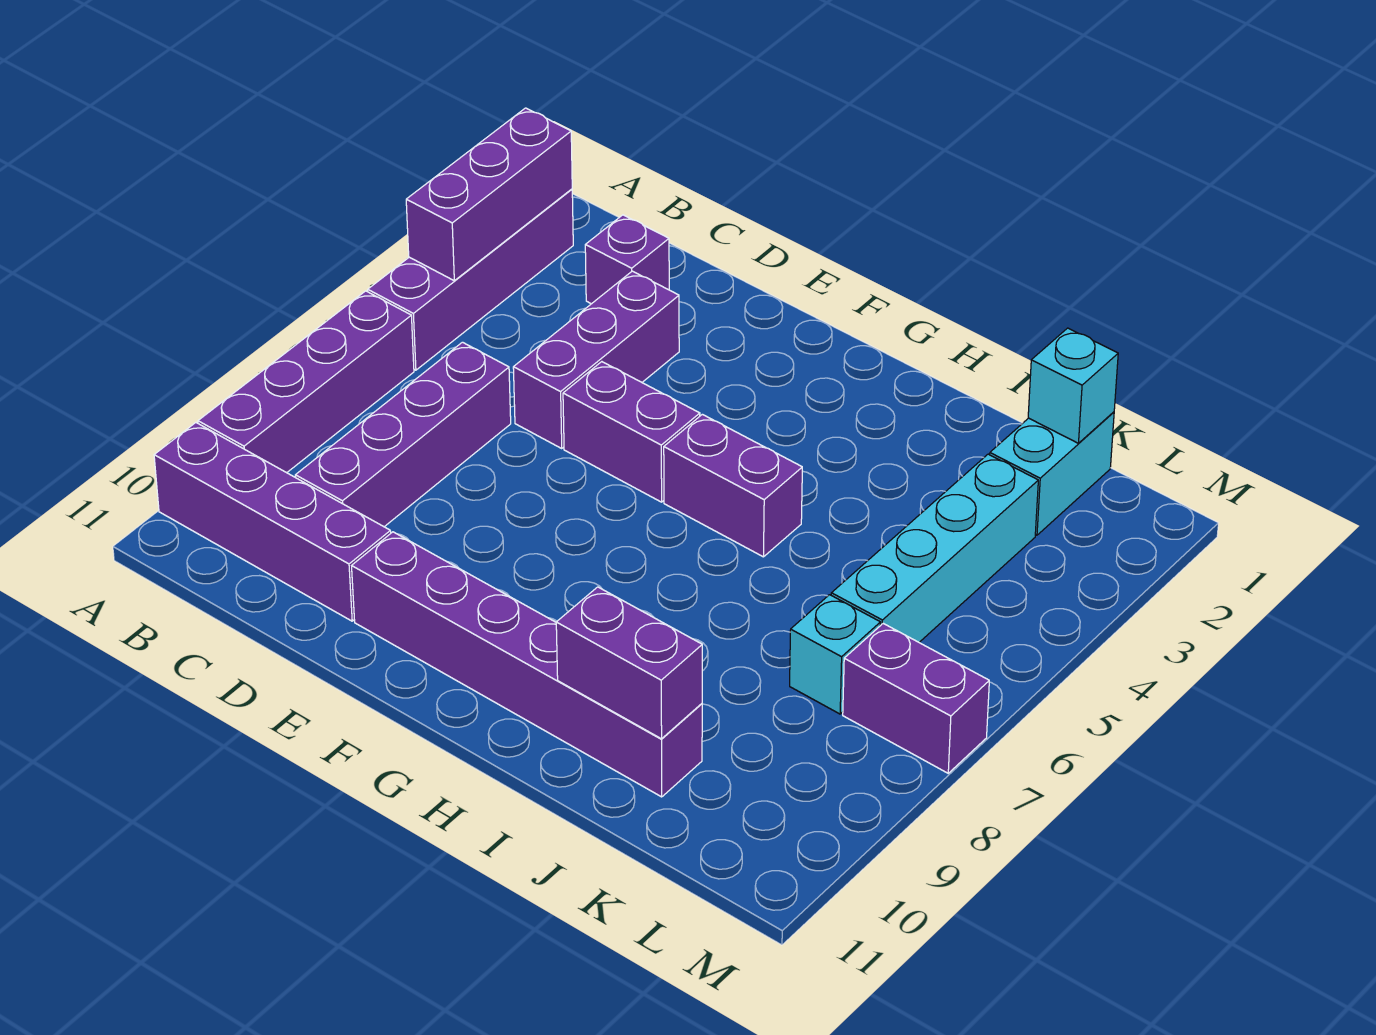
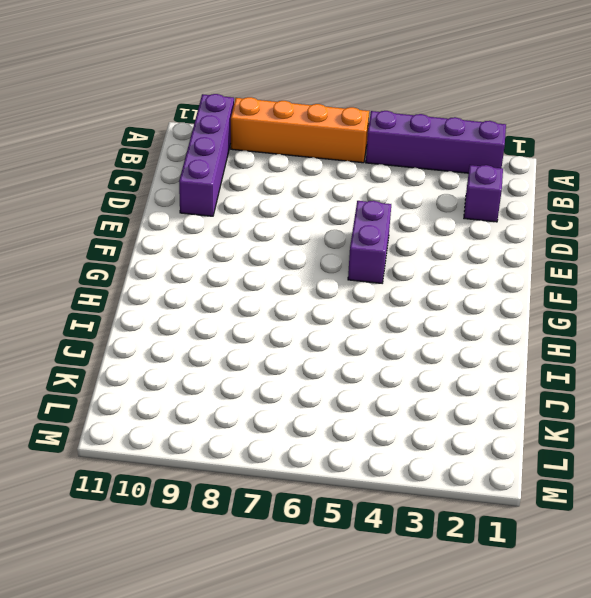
orange 1x4 brick [231,97,369,163] -> purple 1x4 brick [198,291,414,473]
none -> purple 1x4 brick [295,342,511,527]
none -> purple 1x3 brick [513,271,679,448]
none -> purple 1x6 brick [352,532,702,797]

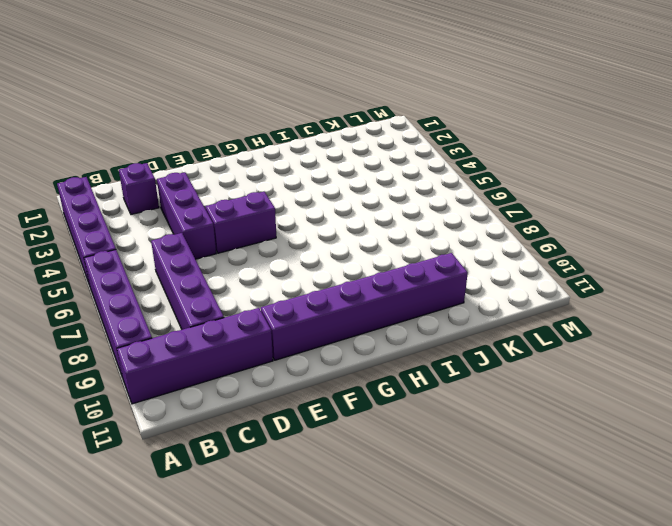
none -> purple 1x2 brick [664,414,802,557]
none -> cyan 1x2 brick [990,412,1114,535]
none -> cyan 1x4 brick [831,454,1038,642]

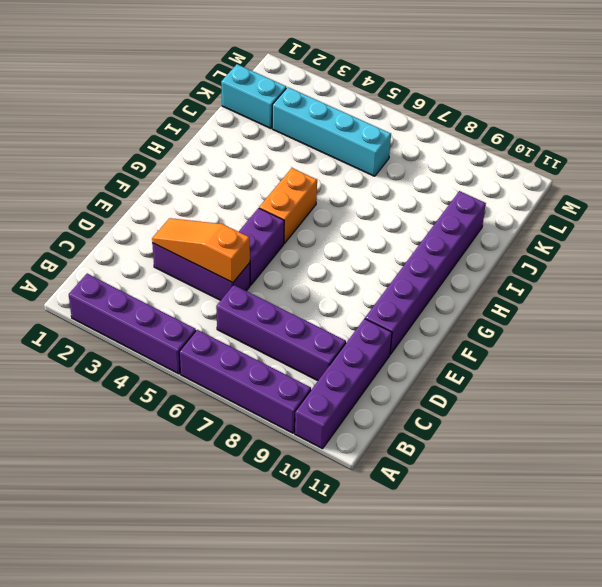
orange 1x3 slope [152,218,250,283] -> none
orange 1x2 brick [259,168,317,243] -> purple 1x2 brick [664,414,802,557]
none -> purple 1x1 brick [585,215,669,304]
none -> cyan 1x1 brick [790,595,881,714]
none -> purple 1x2 brick [843,623,989,773]

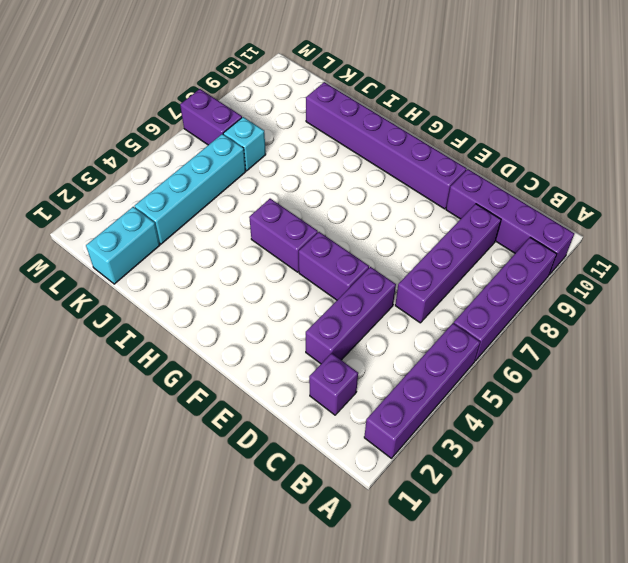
none -> purple 1x3 brick [406,108,572,281]
none -> purple 1x2 brick [556,587,702,739]
none -> cyan 1x1 brick [1028,328,1118,443]

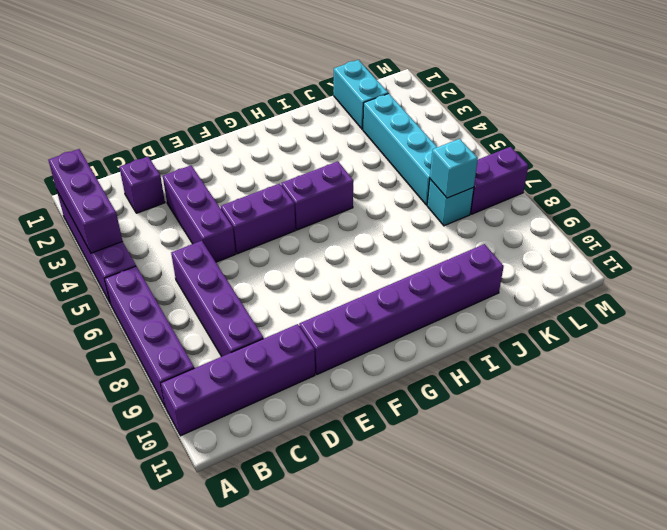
cyan 1x1 brick [430,139,478,198] -> cyan 1x1 brick moved to [1028,328,1118,443]
none -> purple 1x2 brick [556,587,702,739]

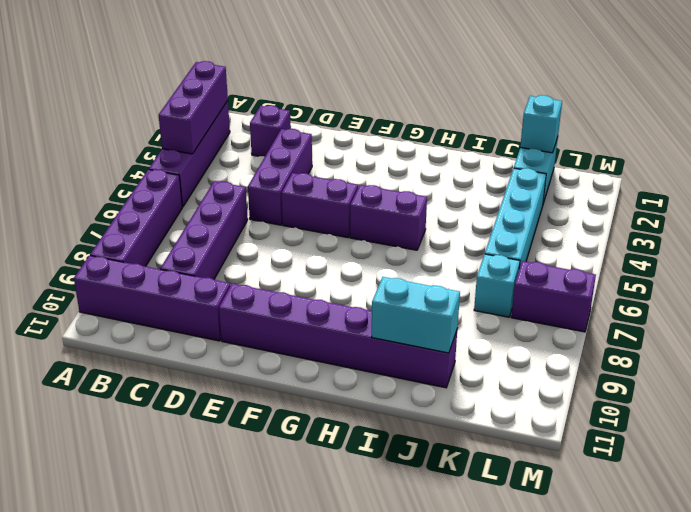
cyan 1x2 brick [372,277,460,353] -> purple 1x2 brick [556,587,702,739]

